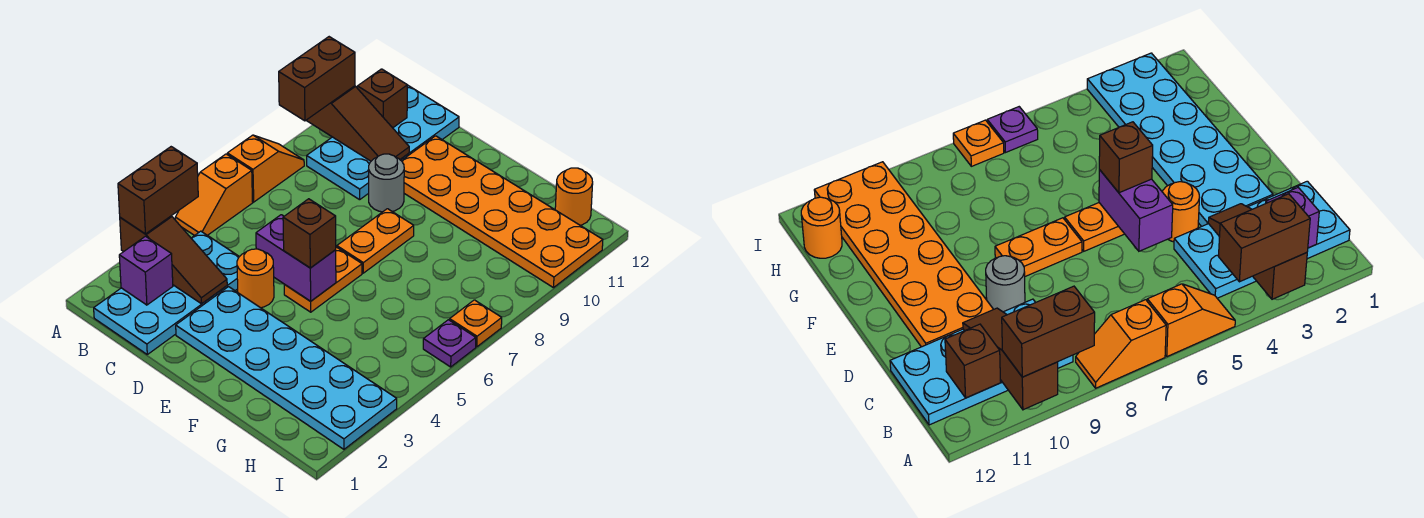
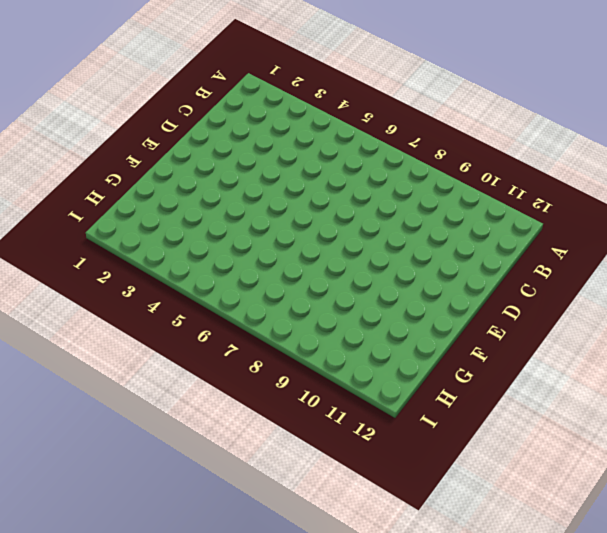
none -> orange 1x2 slope [175,154,253,236]
none -> orange 1x2 slope [227,135,304,202]
none -> cyan 2x4 plate [94,231,239,354]

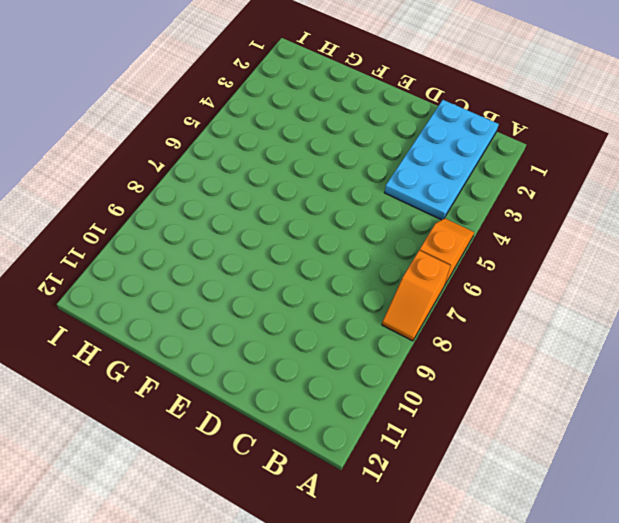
none -> cyan 2x4 plate [307,85,459,200]
none -> cyan 2x6 plate [176,287,397,449]
none -> orange 1x1 round brick [237,249,274,308]

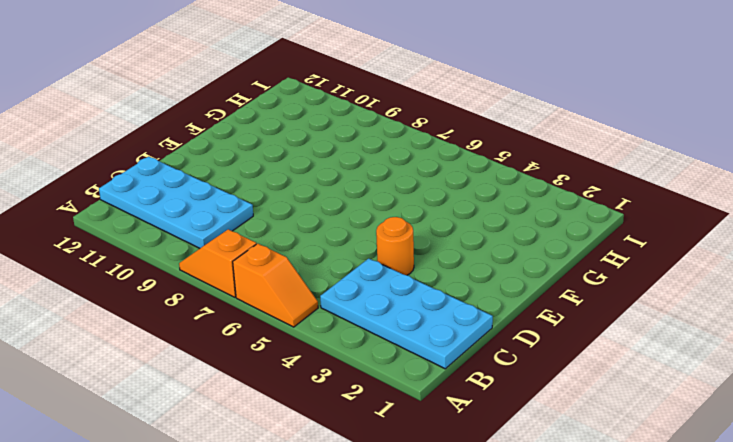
none -> cyan 2x6 plate [176,287,397,449]
none -> grey 1x1 round brick [369,154,404,212]
none -> orange 2x6 plate [402,136,603,288]

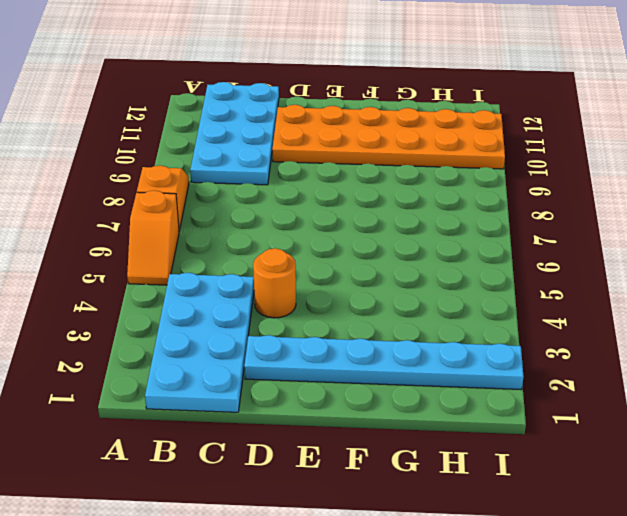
cyan 1x6 plate [244,335,524,390] -> cyan 2x6 plate [176,287,397,449]
none -> grey 1x1 round brick [369,154,404,212]
none -> orange 1x2 plate [284,247,362,312]
none -> orange 1x2 plate [337,209,414,273]

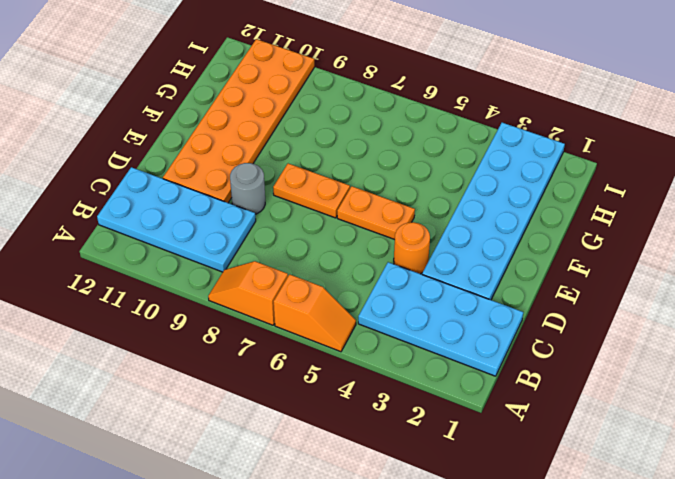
none -> orange 1x1 round brick [555,168,593,225]
none -> purple 1x1 plate [423,320,476,367]
none -> orange 1x1 plate [450,300,502,347]

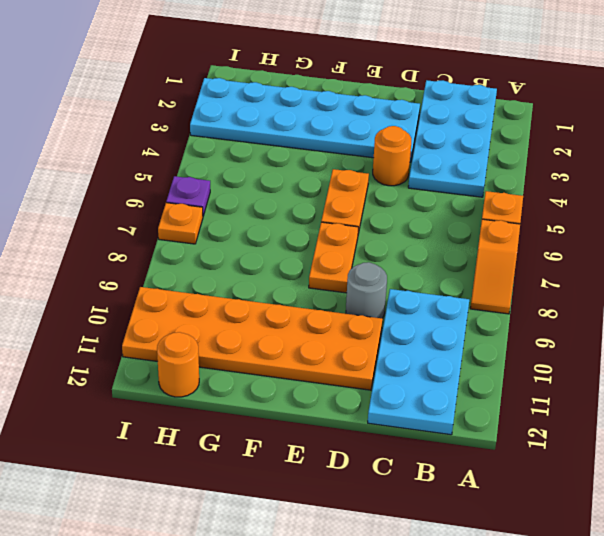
none -> brown 1x3 slope [120,216,227,304]
none -> brown 1x3 slope [306,86,409,161]
none -> purple 1x1 brick [119,236,173,305]

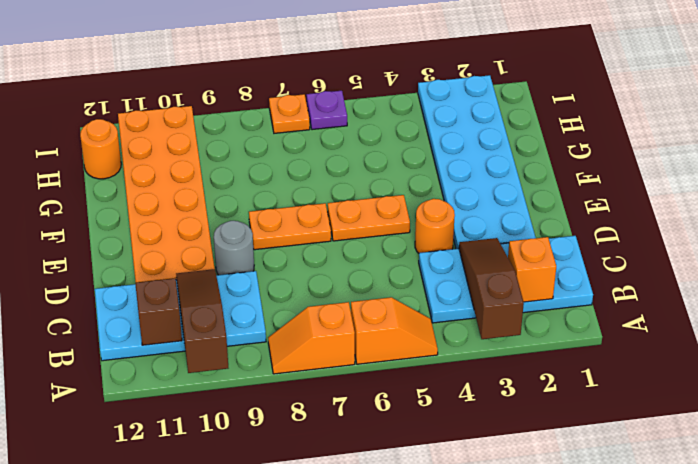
orange 1x1 brick [508,237,556,302] -> purple 1x1 brick [119,236,173,305]
none -> purple 1x2 brick [256,215,336,301]
none -> brown 1x2 brick [118,147,198,234]
none -> brown 1x2 brick [279,37,355,121]

